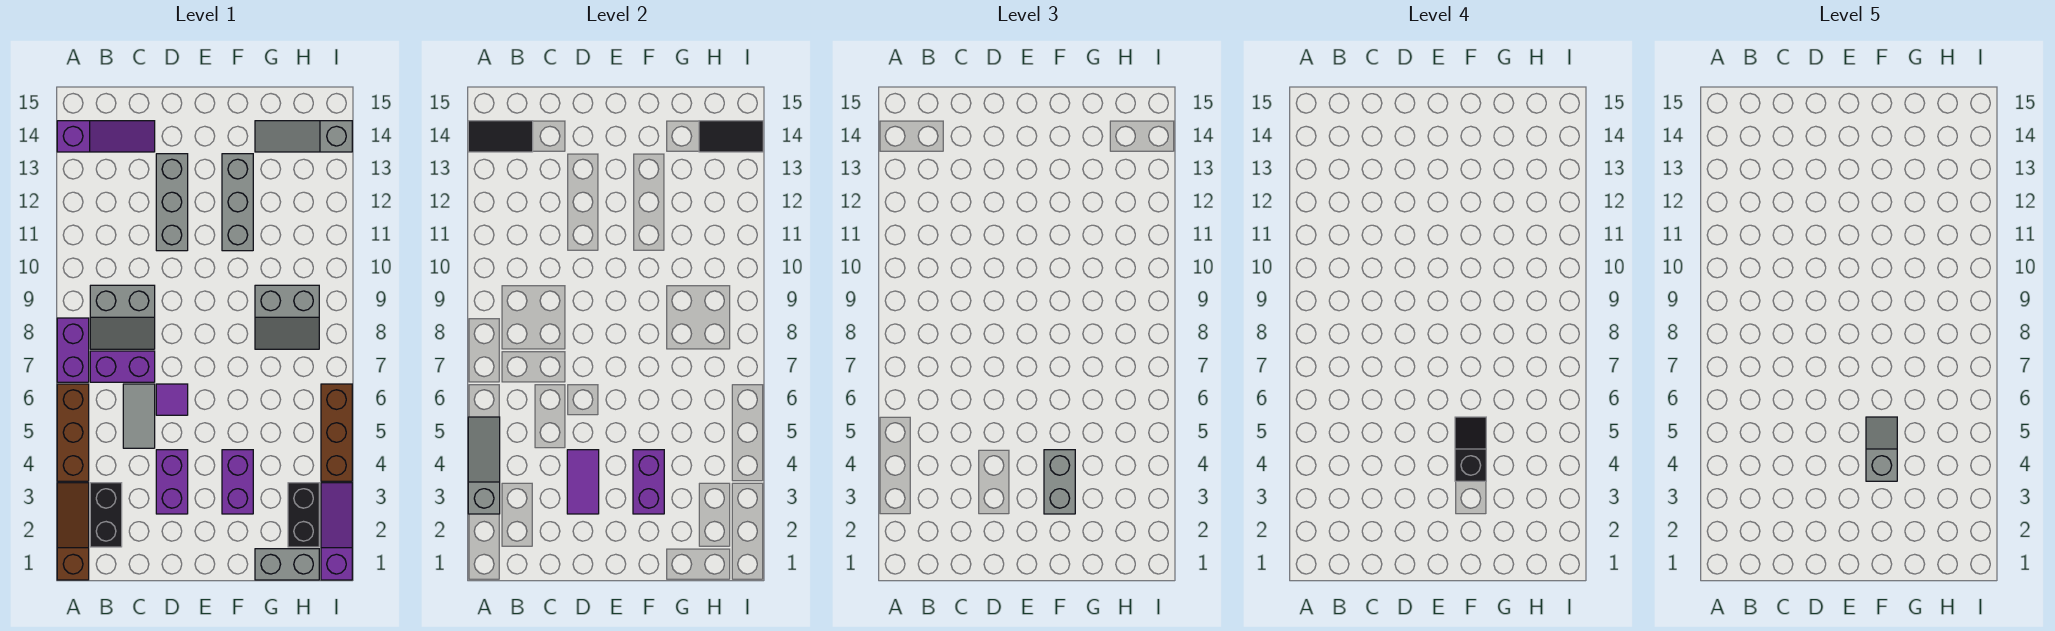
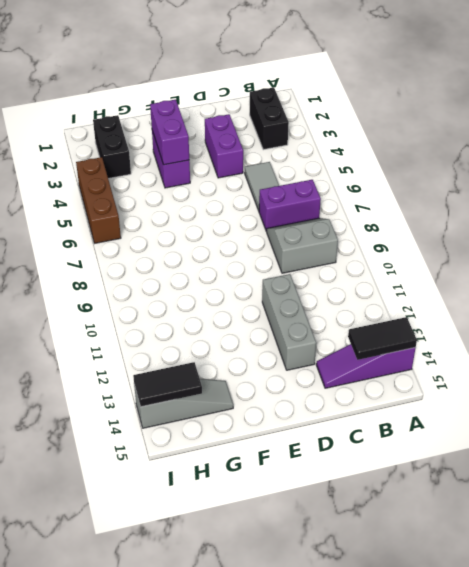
none -> brown 1x3 slope [57,483,89,580]
none -> brown 1x3 brick [57,384,89,481]
none -> purple 1x2 brick [57,318,89,382]

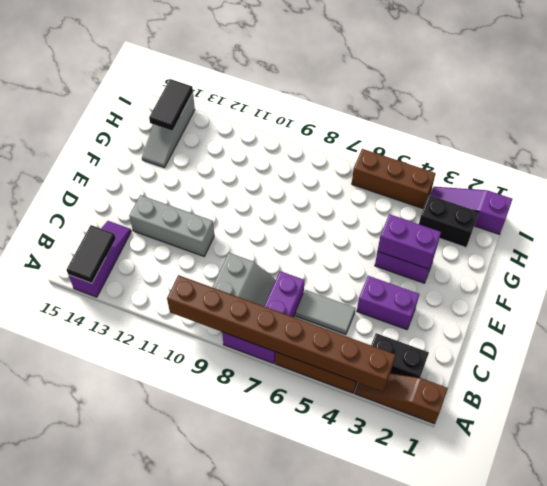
brown 1x8 brick [167,275,395,392] -> grey 1x3 slope [468,417,500,514]
none -> purple 1x1 tile [156,384,188,415]
none -> grey 1x3 brick [222,154,253,251]
none -> grey 1x2 brick [255,549,319,580]

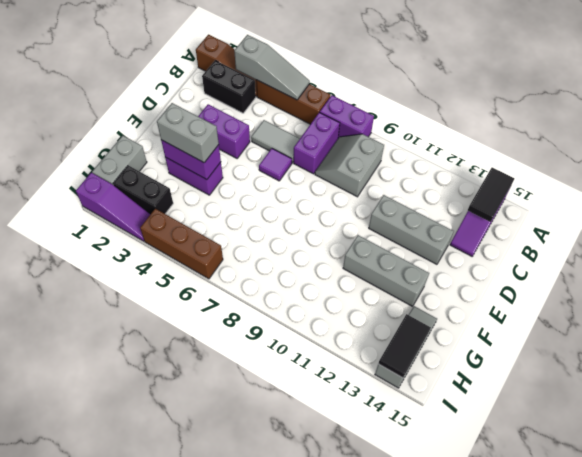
none -> grey 2x2 slope [255,285,319,349]
none -> purple 1x2 tile [567,450,599,514]
none -> black 1x2 slope [1455,417,1486,481]

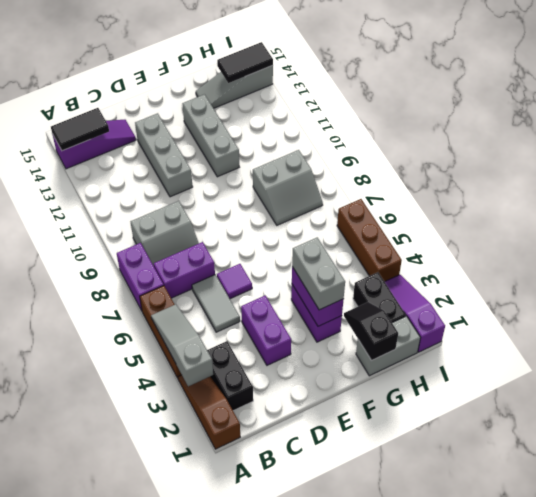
black 1x2 slope [344,302,398,361] -> black 1x2 slope moved to [1455,417,1486,481]
none -> purple 1x2 tile [567,450,599,514]
none -> grey 1x2 slope [1866,417,1897,481]

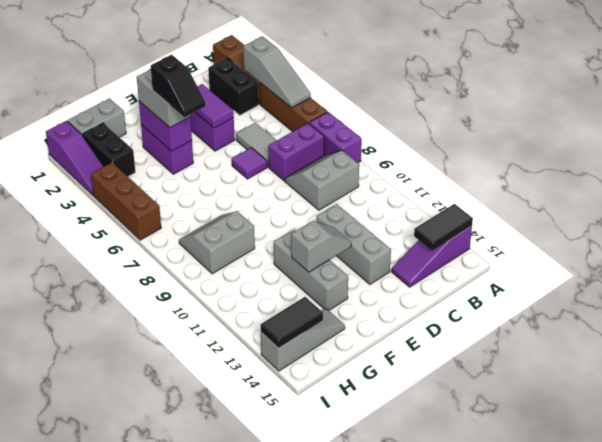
grey 1x2 slope [291,221,351,272] -> grey 1x2 slope turned to [1866,417,1897,481]

